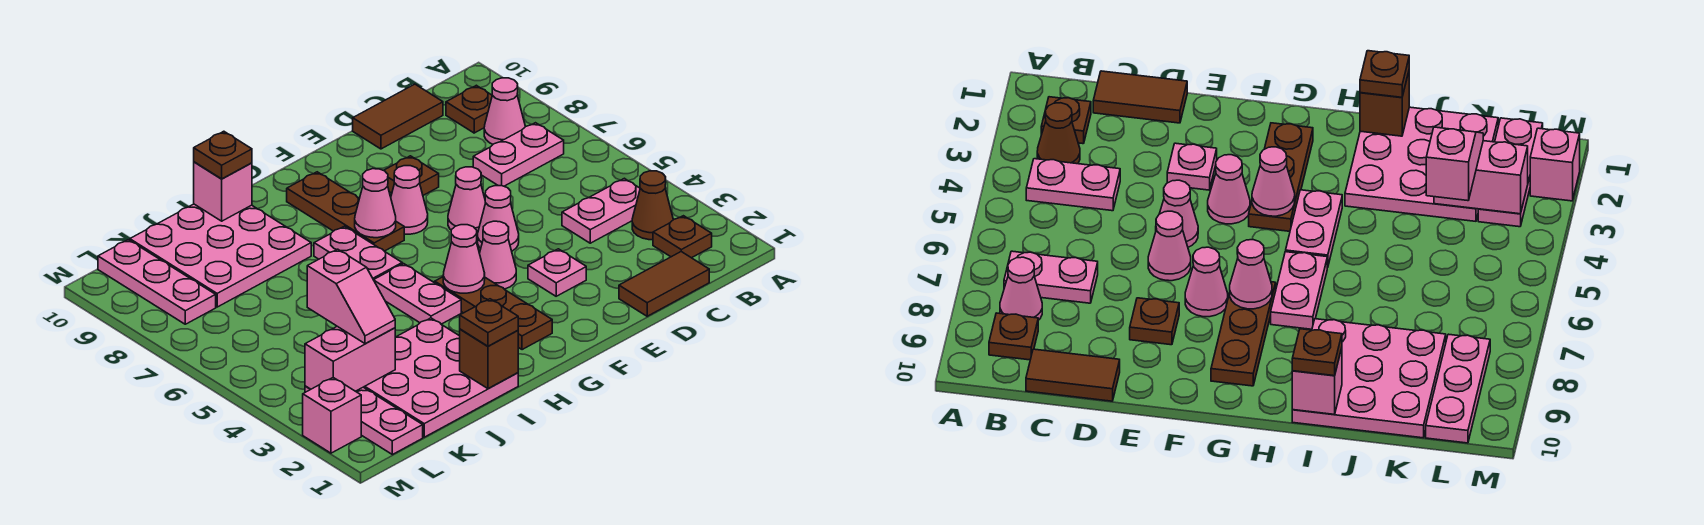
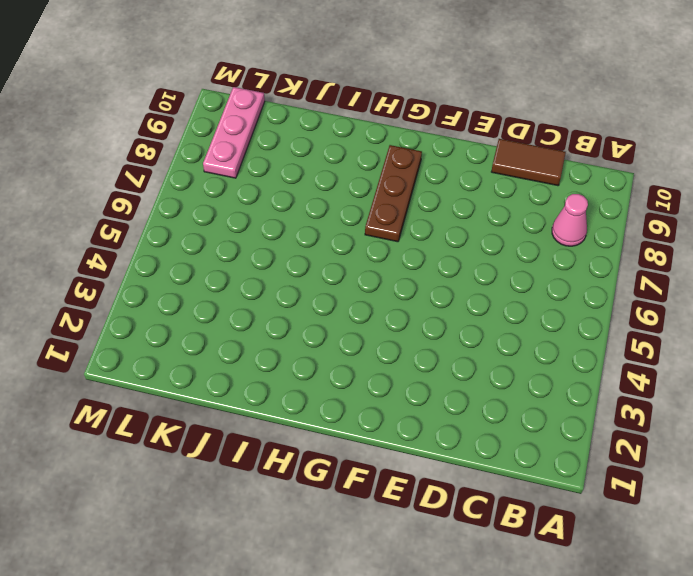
none -> brown 1x1 plate [653,216,712,258]
none -> brown 1x1 cone [632,171,673,240]
none -> pink 1x2 plate [562,178,640,243]
none -> pink 1x2 plate [473,123,564,186]

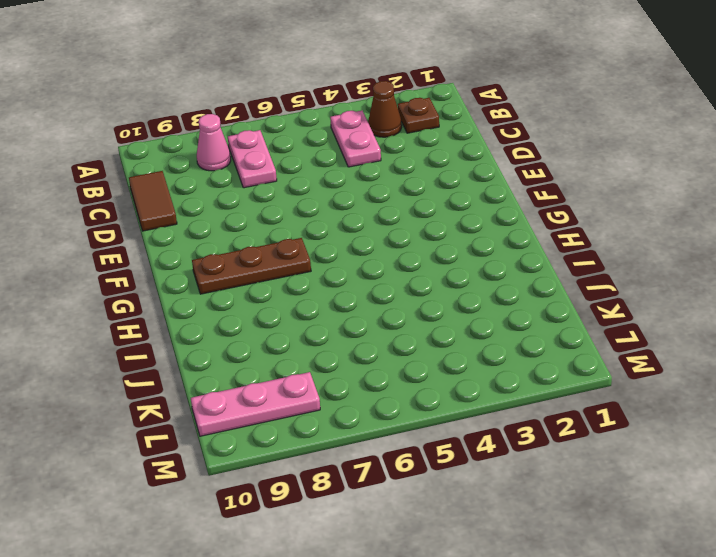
none -> brown 1x1 plate [446,85,492,133]
none -> brown 1x2 tile [619,252,709,316]
none -> pink 1x1 plate [528,249,586,296]
none -> pink 1x1 cone [478,186,519,251]

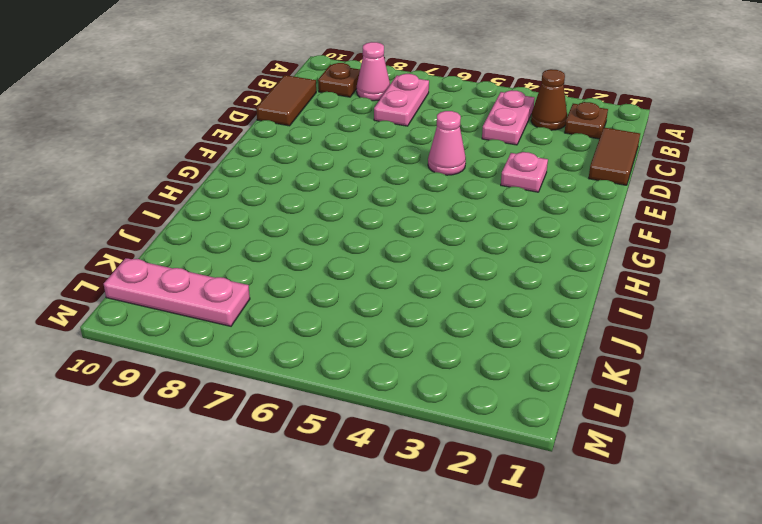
none -> pink 1x1 cone [448,167,485,235]
none -> brown 1x1 plate [384,156,439,195]
none -> pink 1x1 cone [480,221,516,289]
none -> pink 1x1 cone [391,166,428,234]

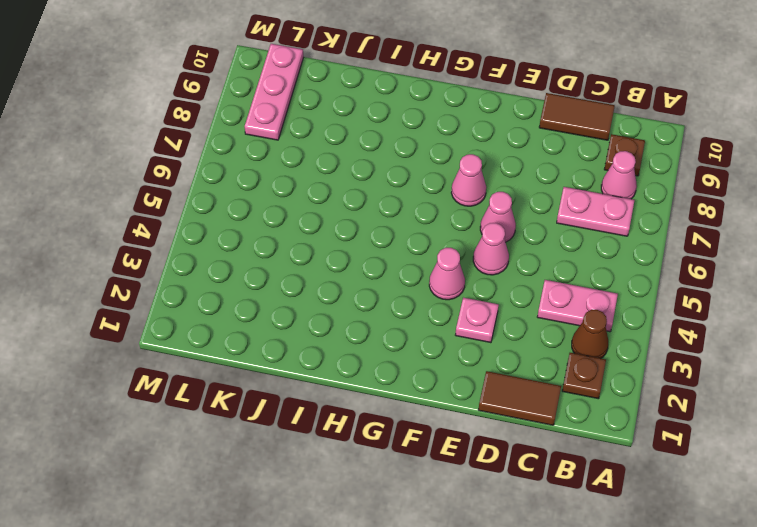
none -> brown 1x1 plate [384,156,439,195]
none -> brown 1x3 plate [435,277,552,350]
none -> brown 1x3 plate [287,172,404,251]
none -> pink 1x2 plate [374,264,461,324]

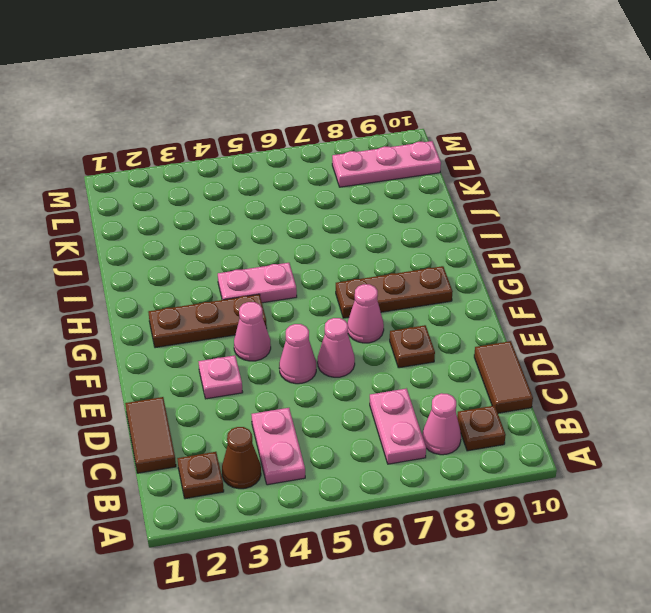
none -> pink 1x2 plate [314,226,402,280]
none -> pink 3x3 plate [364,318,518,437]
none -> pink 3x3 plate [130,204,311,307]
none -> pink 1x3 plate [305,386,423,455]

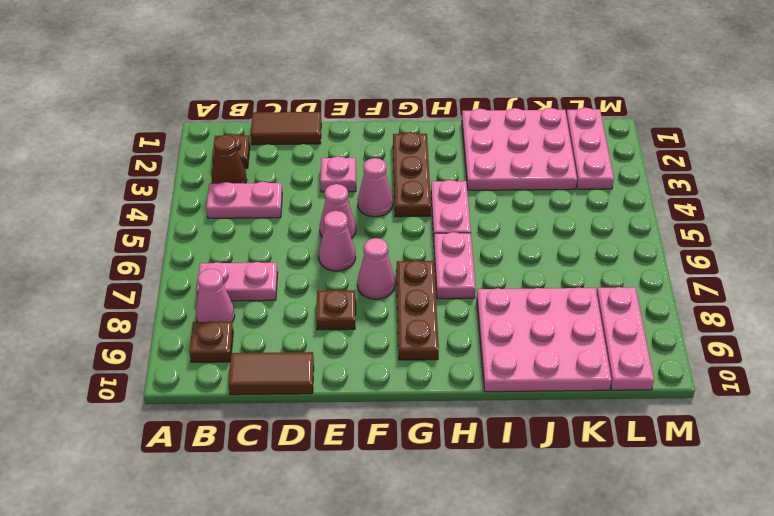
none -> pink 1x1 brick [303,378,361,453]
none -> pink 1x1 cone [443,225,485,293]
none -> pink 1x1 cone [355,169,396,238]
none -> brown 1x1 brick [460,329,518,389]

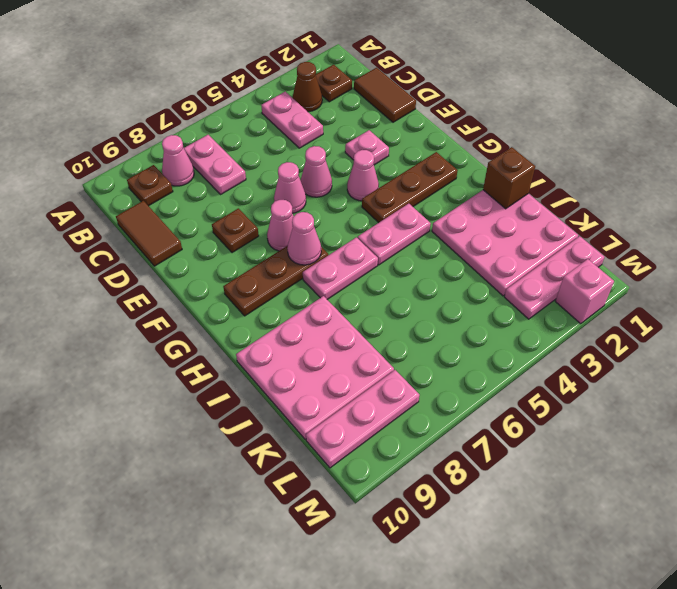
none -> pink 1x1 cone [443,225,485,293]
none -> pink 1x1 brick [194,162,252,221]
none -> pink 1x2 brick [305,326,395,391]
none -> brown 1x1 plate [460,299,518,346]

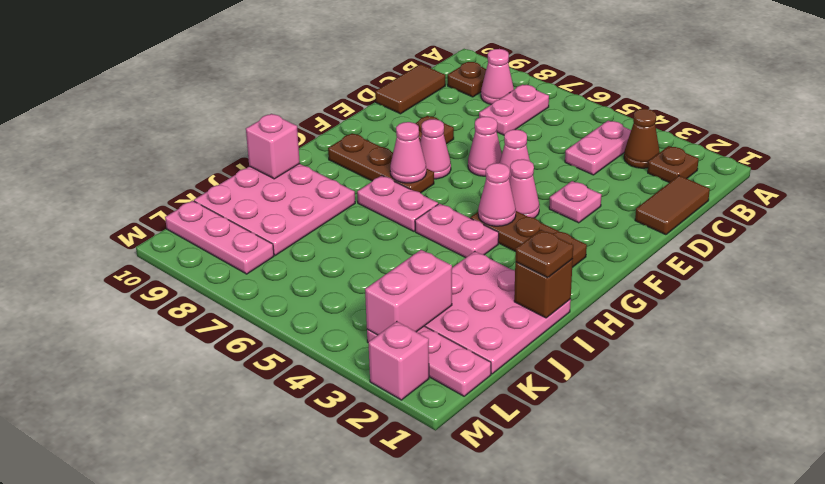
none -> brown 1x1 plate [194,131,252,179]
none -> pink 1x2 slope [307,249,395,344]

